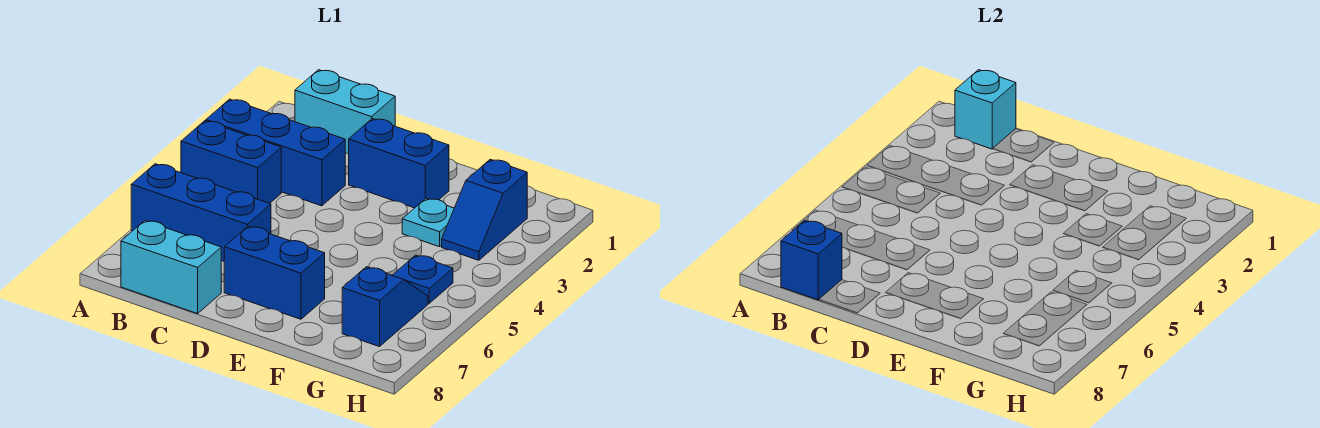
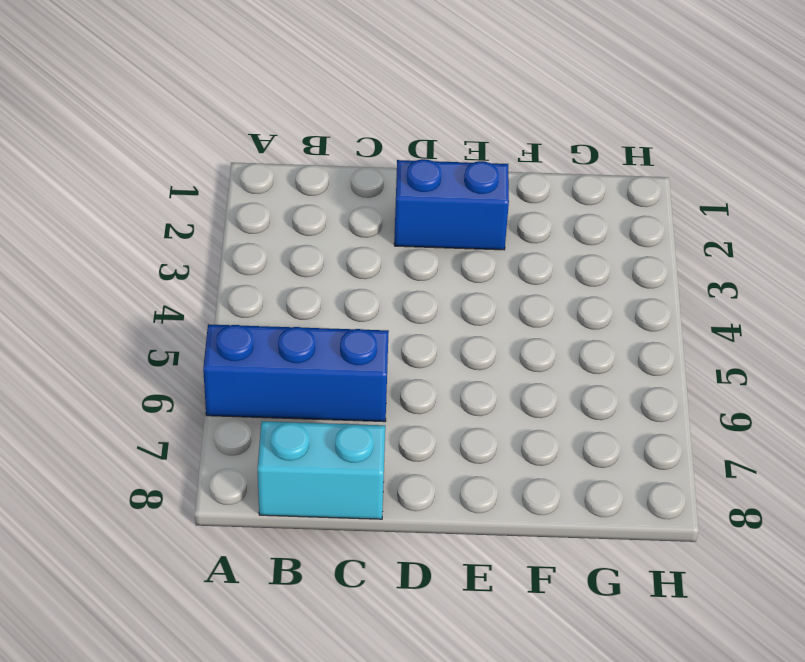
none -> blue 1x3 brick [206,99,345,206]
none -> blue 1x2 brick [181,121,281,203]
none -> cyan 1x2 brick [295,70,395,154]

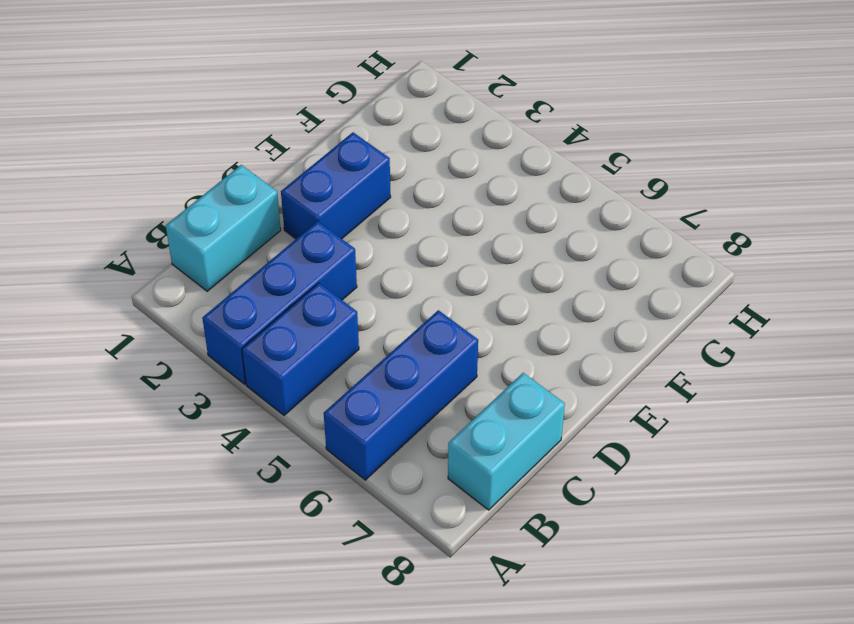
none -> blue 1x2 brick [224,226,325,319]
none -> cyan 1x1 plate [402,199,454,247]
none -> blue 1x2 slope [442,159,527,260]

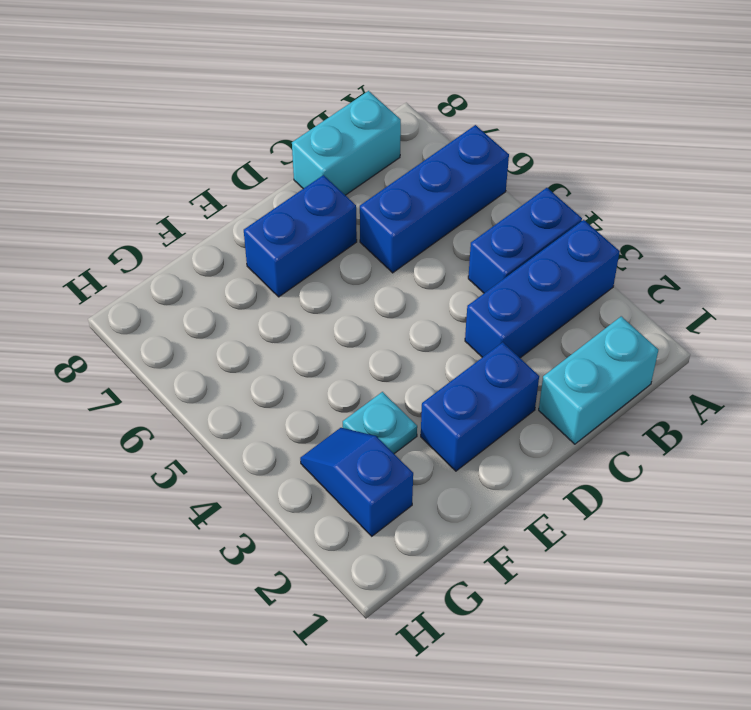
none -> blue 1x1 plate [392,255,453,303]
none -> blue 1x2 slope [342,267,428,347]
none -> cyan 1x1 brick [955,70,1016,149]

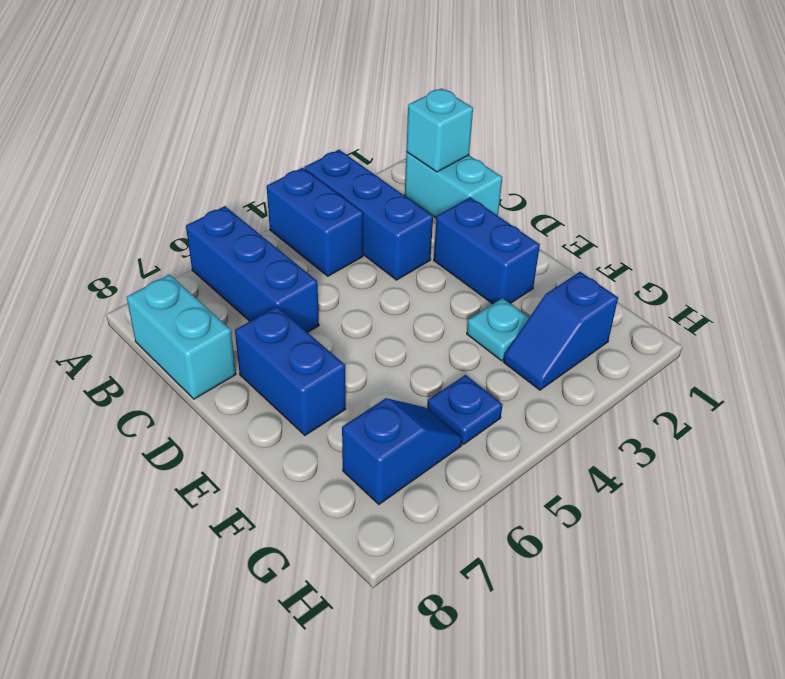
none -> blue 1x1 brick [781,221,842,300]

